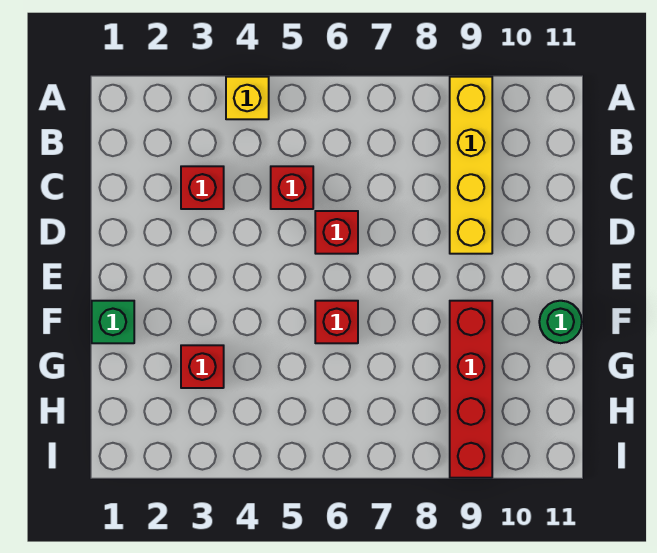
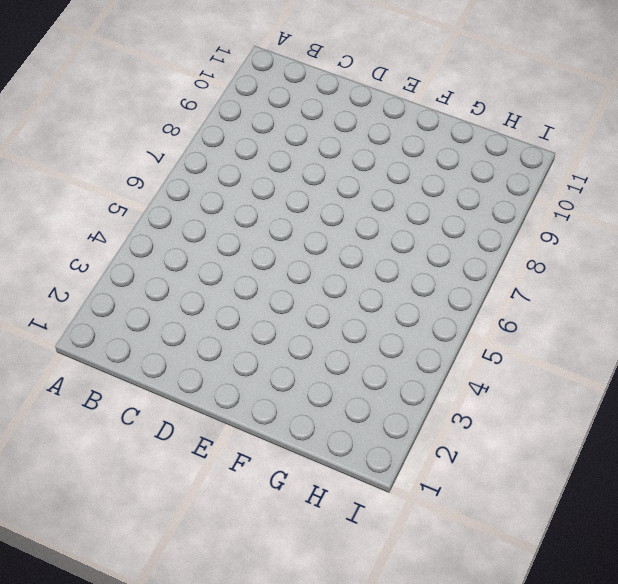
none -> yellow 1x1 brick [226,77,269,119]
none -> yellow 1x4 brick [450,77,492,254]

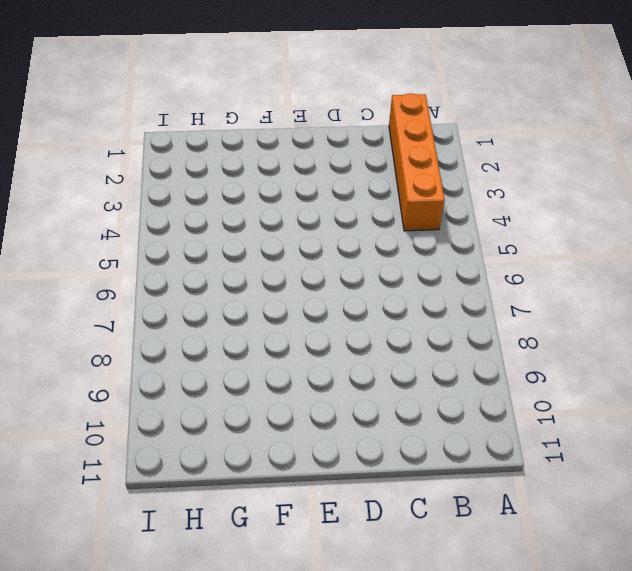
orange 1x4 brick [389,93,445,231] -> none
none -> yellow 1x1 brick [226,77,269,119]
none -> yellow 1x4 brick [450,77,492,254]

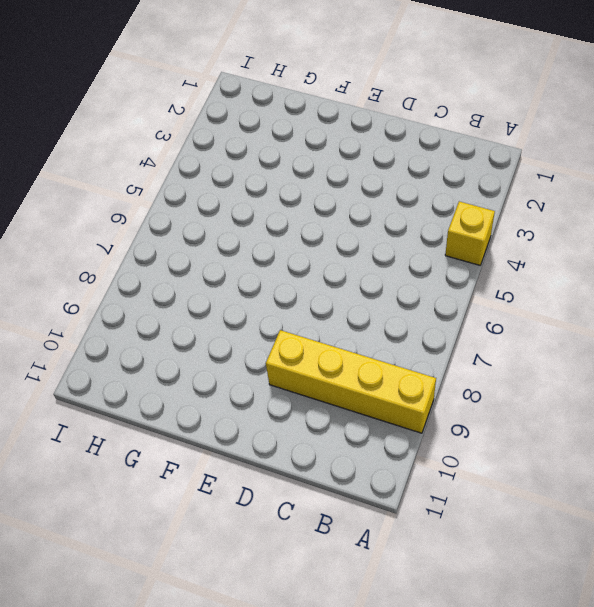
none -> red 1x1 brick [181,166,224,209]
none -> red 1x1 brick [271,166,313,209]

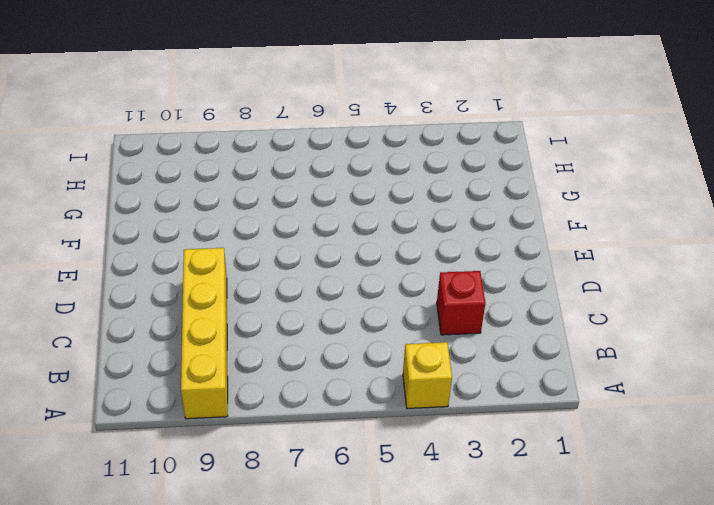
none -> red 1x1 brick [271,166,313,209]
none -> red 1x1 brick [315,211,358,254]

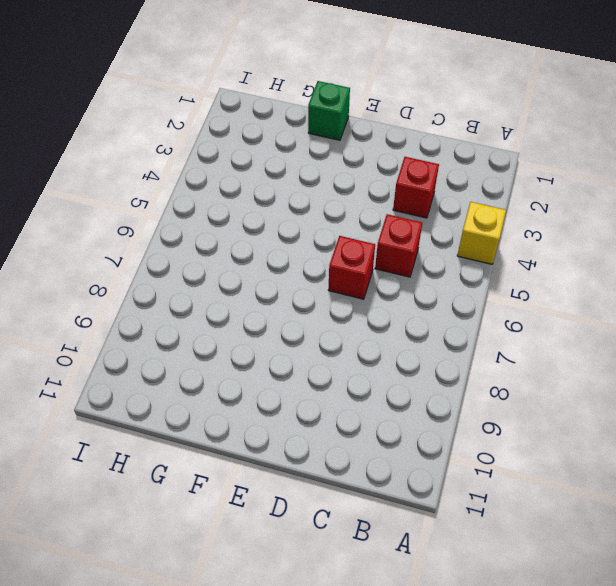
none -> yellow 1x4 brick [450,77,492,254]
none -> red 1x1 brick [315,301,358,343]

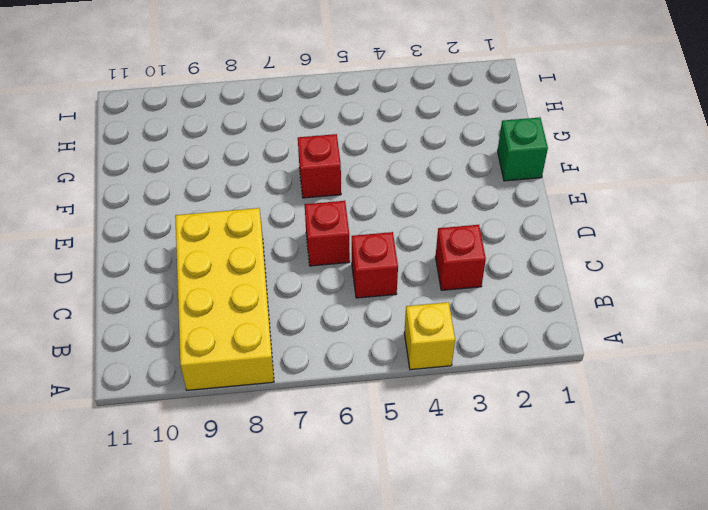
yellow 2x4 brick [175,208,274,390] -> yellow 1x4 brick [450,77,492,254]
none -> red 1x4 brick [450,301,492,478]
none -> green 1x1 round brick [539,301,582,343]

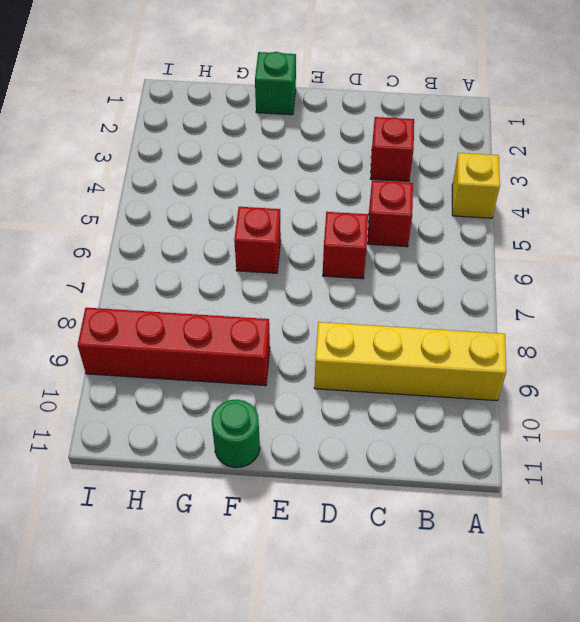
none -> red 1x1 brick [181,345,224,388]

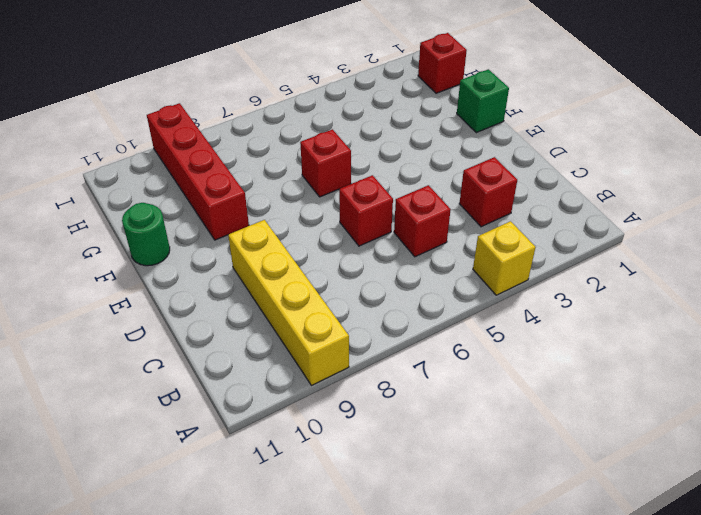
red 1x1 brick [418,33,467,93] -> red 1x1 brick moved to [181,345,224,388]

